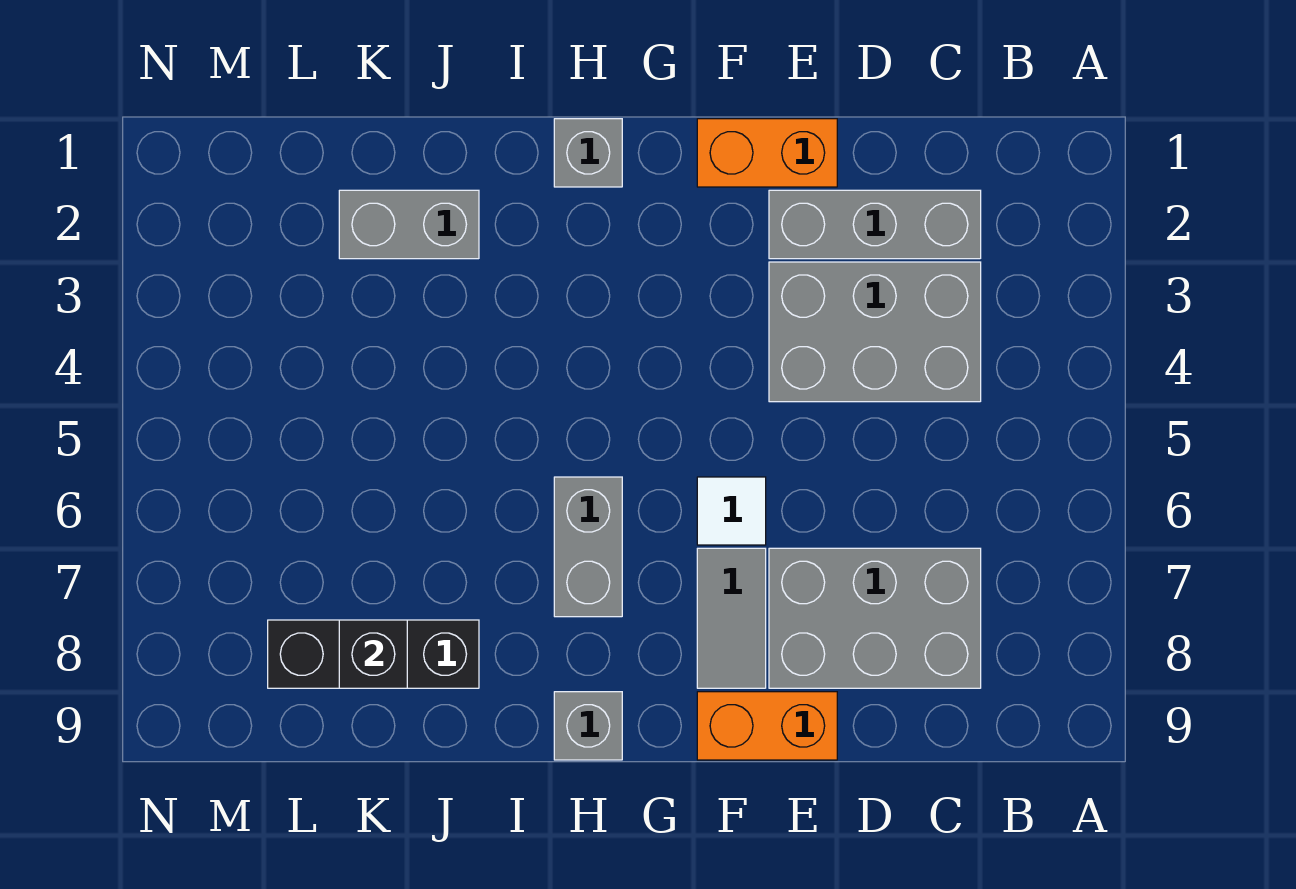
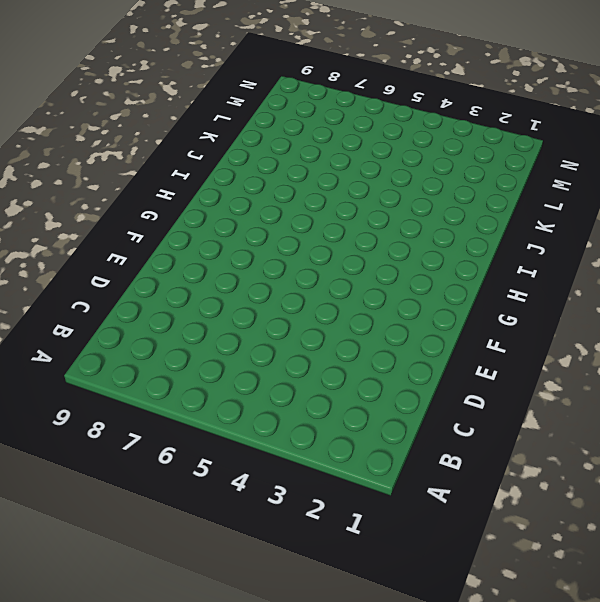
none -> grey 1x3 brick [769,190,981,259]
none -> grey 2x3 brick [769,262,981,402]
none -> grey 2x3 brick [769,548,981,688]

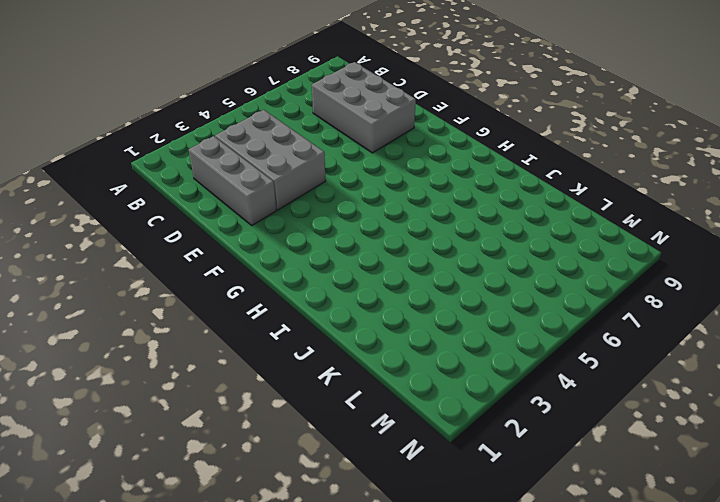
none -> orange 1x2 brick [697,119,837,187]
none -> orange 1x2 brick [697,692,837,760]
none -> white 1x1 tile [697,477,766,545]

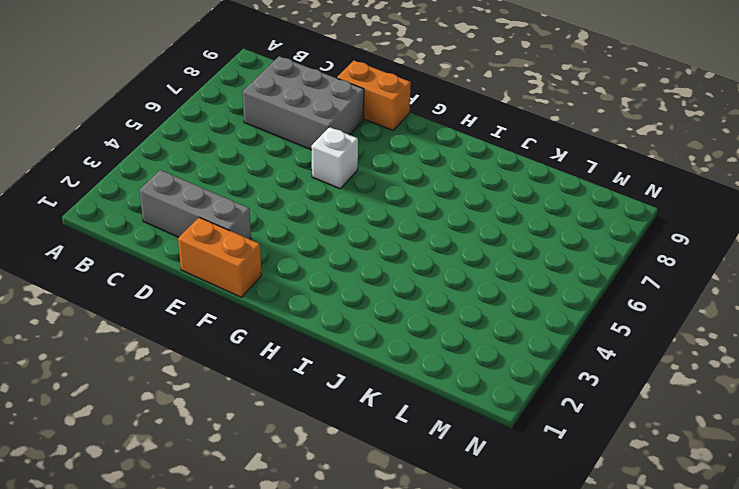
white 1x1 brick [311,127,358,189] -> white 1x1 tile [697,477,766,545]
none -> grey 2x3 brick [769,262,981,402]
none -> grey 1x2 tile [697,548,766,688]
none -> grey 1x1 brick [554,119,622,187]

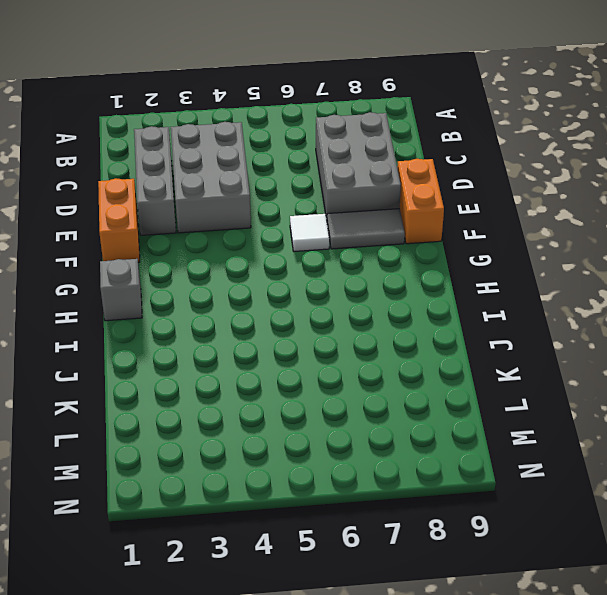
none -> grey 1x2 brick [554,477,622,617]
none -> grey 1x1 brick [554,692,622,760]
none -> grey 1x2 brick [339,190,479,259]

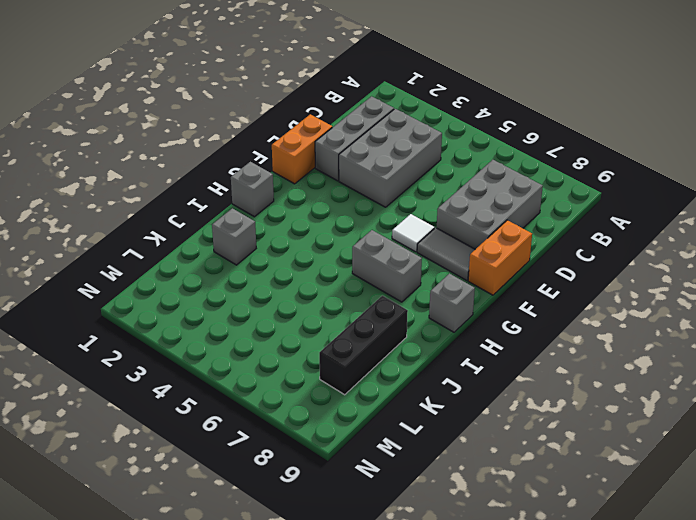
grey 1x1 brick [212,208,256,265] -> grey 1x2 brick [339,190,479,259]
none -> black 1x1 brick [339,620,407,688]

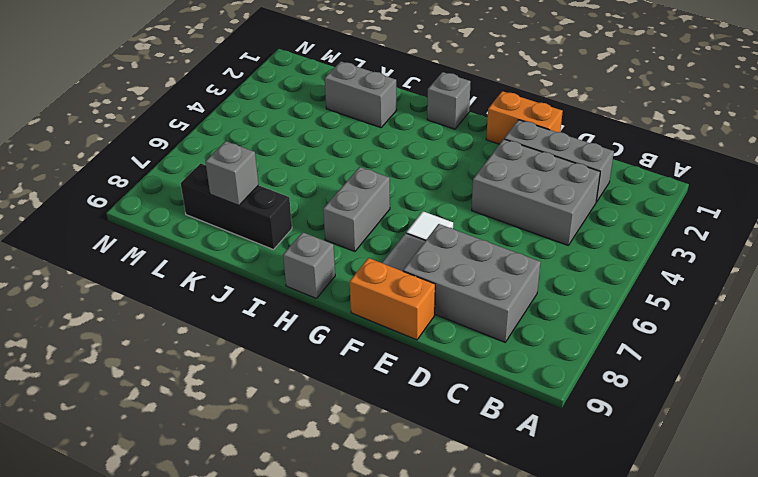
grey 1x1 brick [205,141,259,205] -> black 1x1 brick [339,620,407,688]

